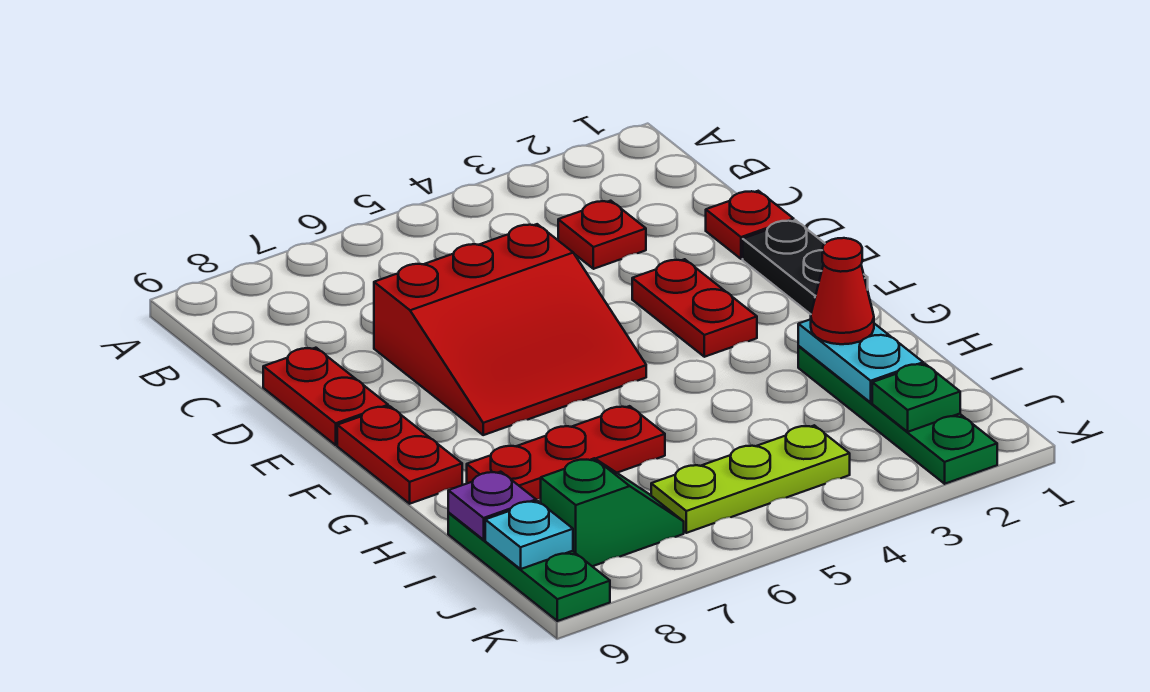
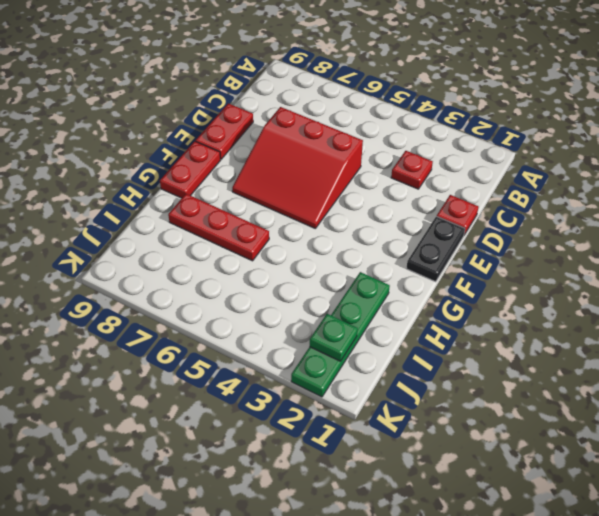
none -> red 1x2 plate [632,259,757,357]
none -> green 1x3 plate [448,513,610,621]
none -> lime 1x3 plate [651,425,850,533]

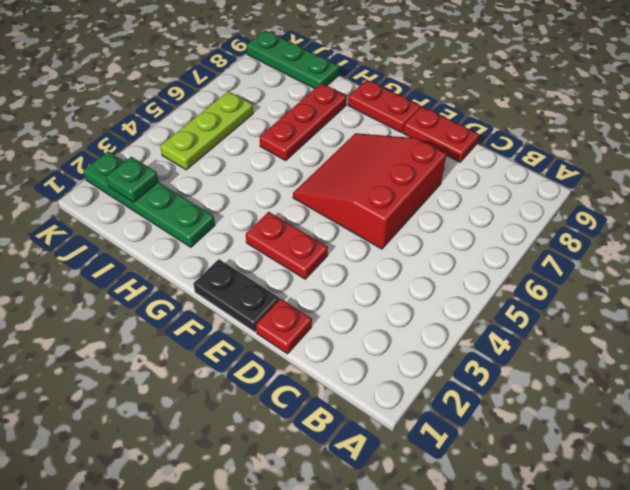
none -> red 1x1 plate [558,201,646,269]
none -> green 1x2 slope [541,458,684,566]
none -> cyan 1x2 plate [798,319,923,402]

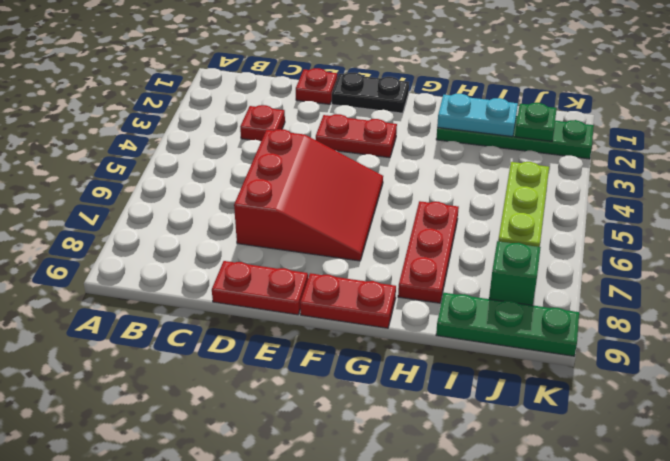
none -> purple 1x1 plate [448,472,536,540]
none -> cyan 1x1 plate [485,501,573,569]
none -> red 1x1 cone [811,238,874,344]

